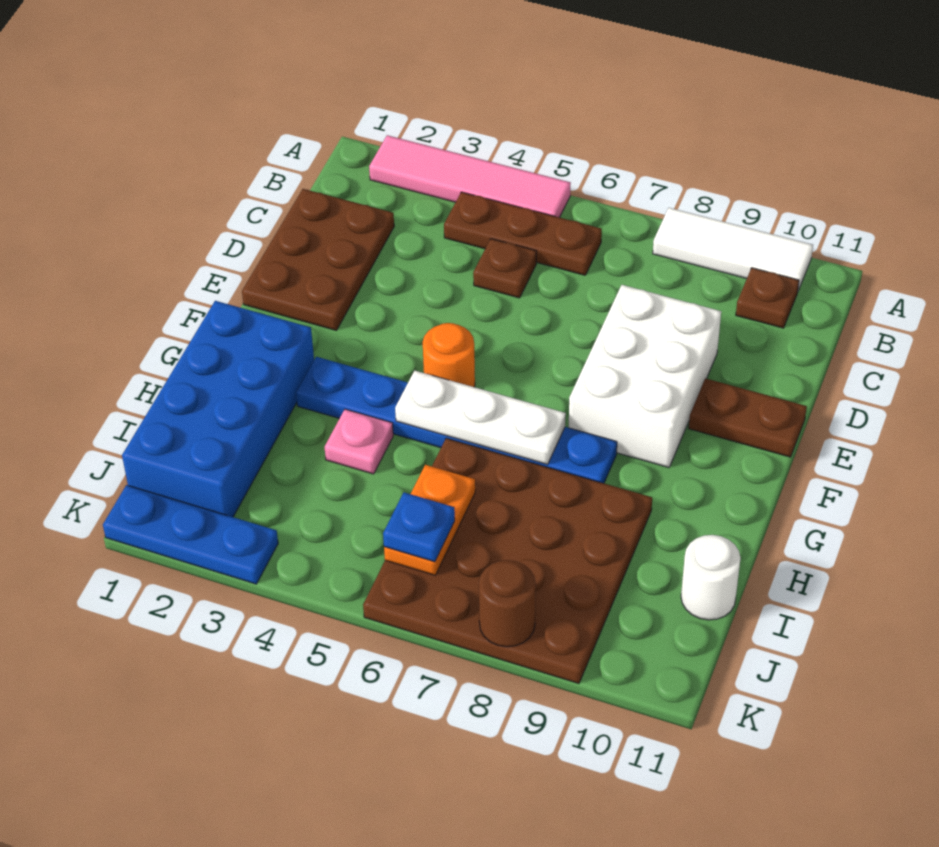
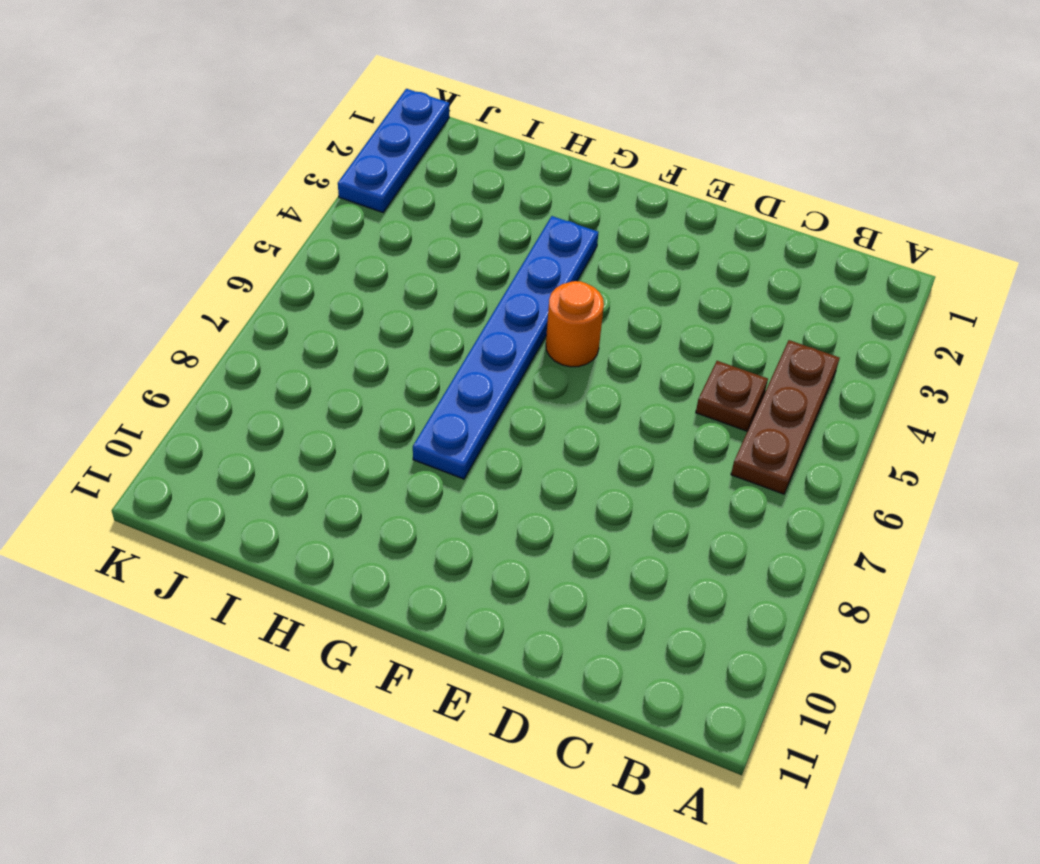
none -> pink 1x4 tile [369,135,571,217]
none -> white 1x3 tile [653,208,813,290]
none -> brown 1x1 plate [736,268,799,328]

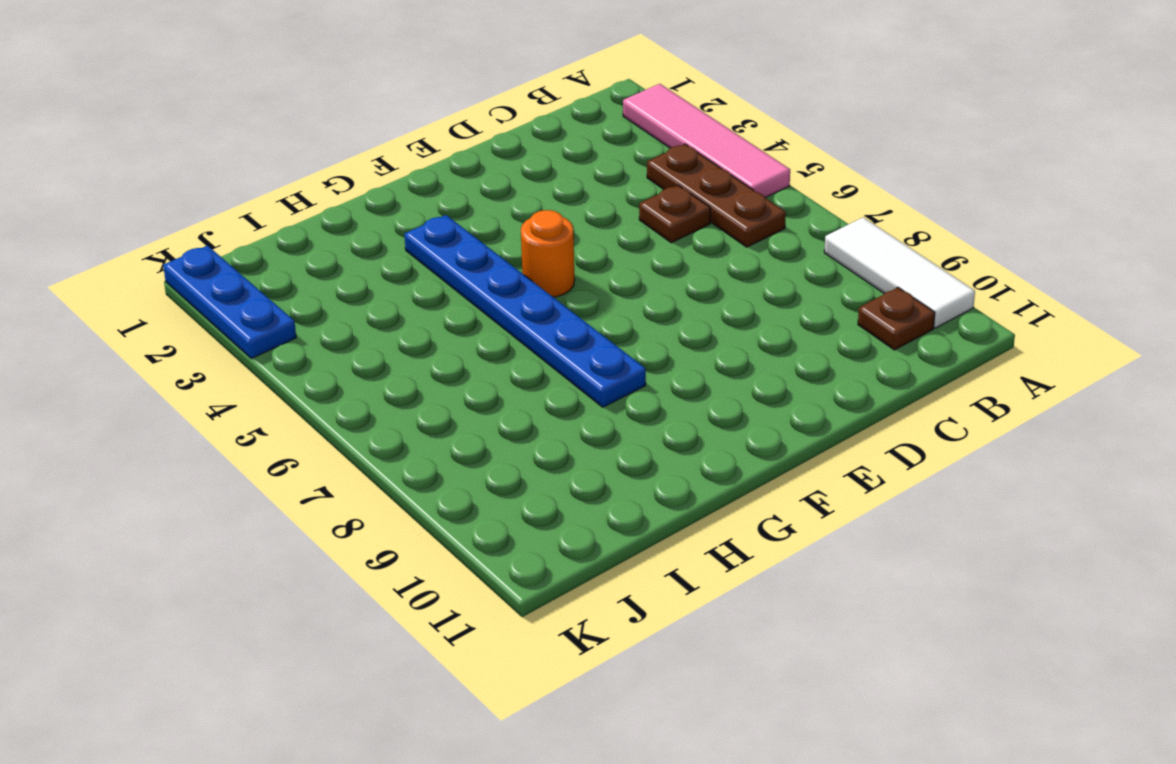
none -> brown 2x3 plate [242,189,394,330]
none -> white 2x3 brick [569,285,721,468]
none -> brown 1x2 plate [689,378,807,457]

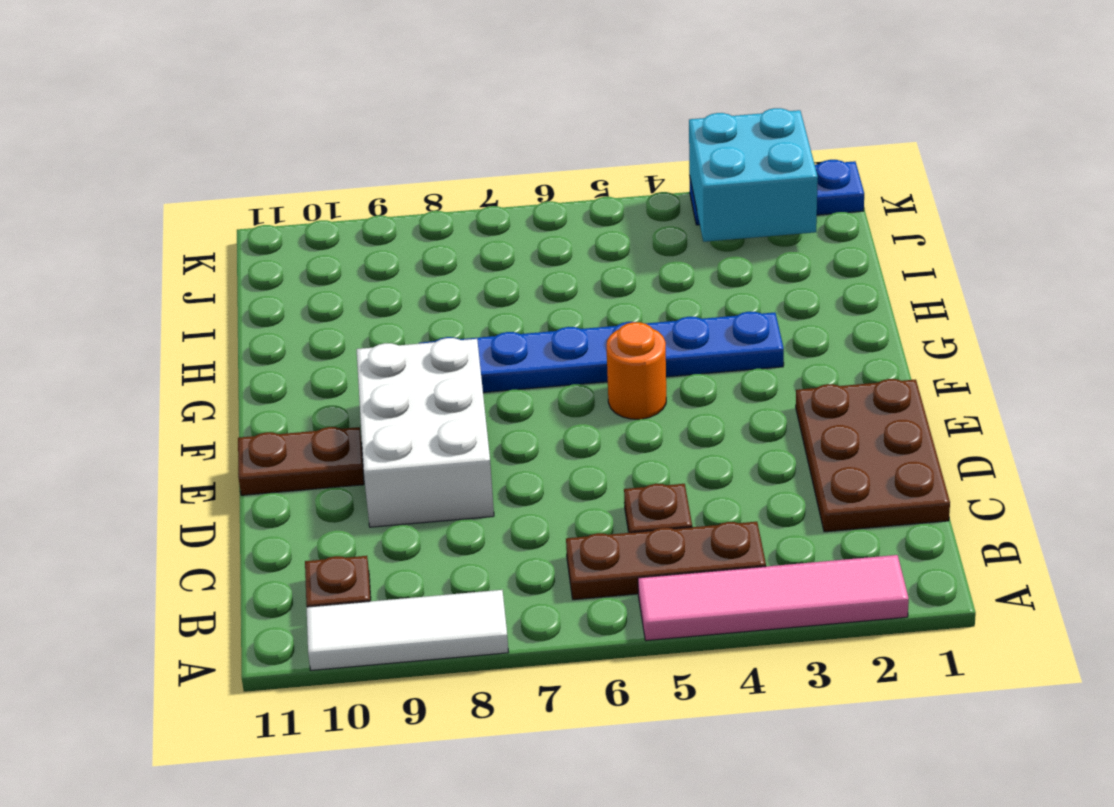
cyan 2x2 brick [689,108,818,242] -> none
none -> blue 2x4 brick [122,301,314,517]
none -> pink 1x1 plate [325,409,393,474]
none -> brown 4x4 plate [363,438,652,684]

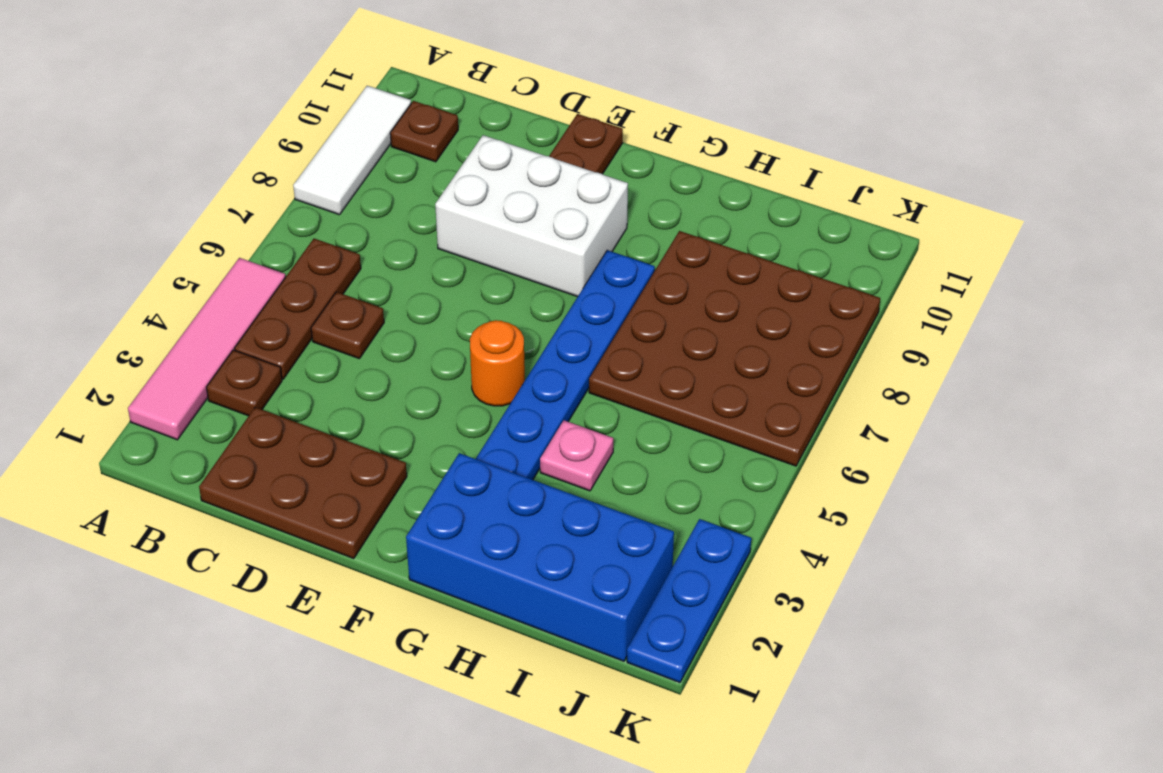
brown 1x1 plate [206,350,282,416] -> none
none -> white 1x1 round brick [681,535,741,620]
none -> white 1x3 plate [395,371,566,465]
none -> orange 1x2 plate [384,465,475,575]

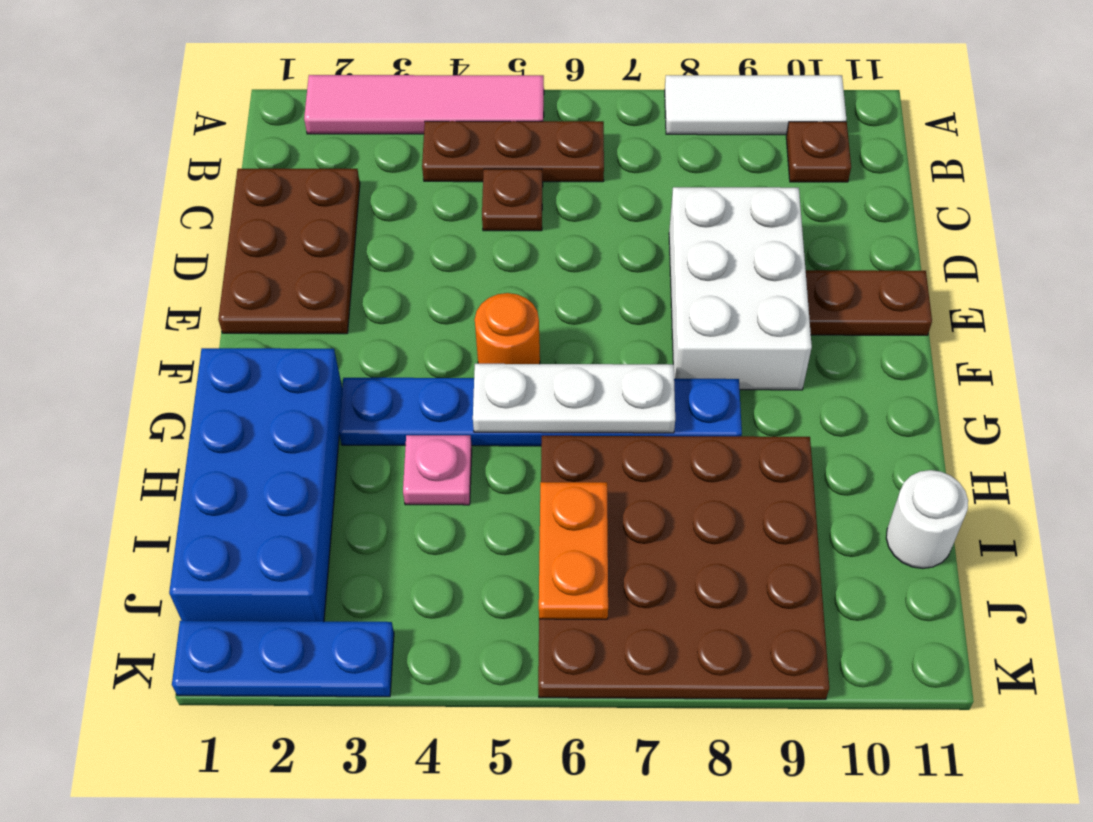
none -> brown 1x1 round brick [479,560,536,647]
none -> blue 1x1 plate [383,493,455,562]

